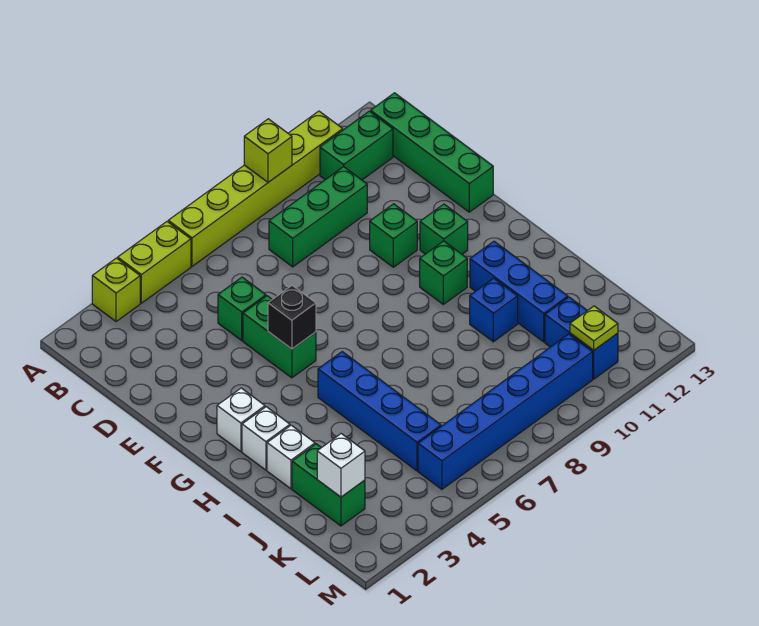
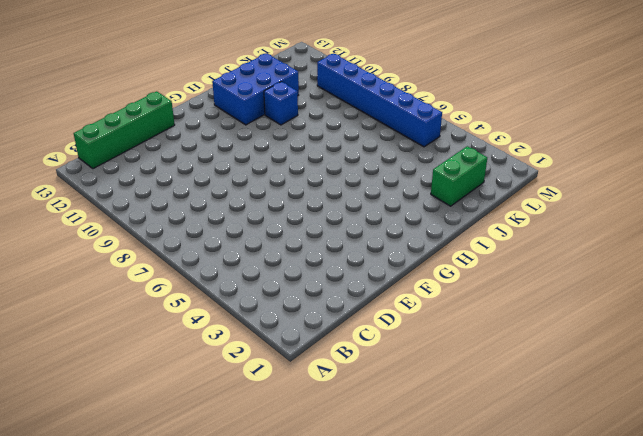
blue 2x3 brick [212,54,299,125] -> blue 1x3 brick [470,241,568,342]
none -> lime 1x1 brick [92,258,140,322]
none -> lime 1x2 brick [118,222,191,303]
none -> lime 1x6 brick [168,111,343,266]

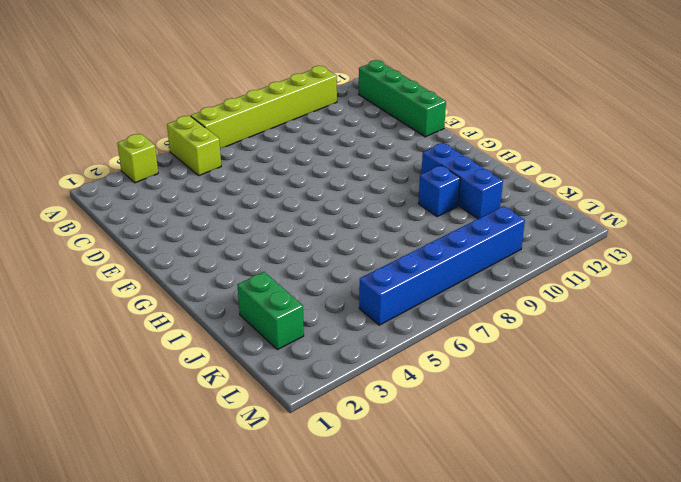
lime 1x2 brick [167,116,221,176] -> lime 1x2 brick turned to [118,222,191,303]
none -> green 1x2 brick [320,111,393,180]
none -> green 1x3 brick [269,167,367,267]
none -> green 1x1 brick [218,277,266,341]

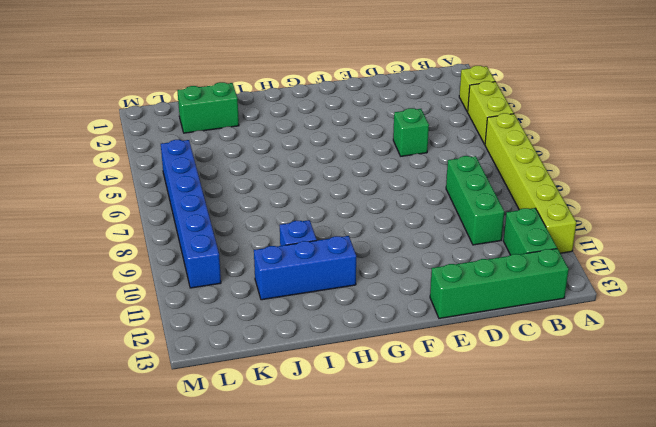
none -> green 1x2 brick [243,296,316,378]
none -> green 1x1 brick [370,204,417,267]
none -> green 1x1 brick [420,204,468,254]

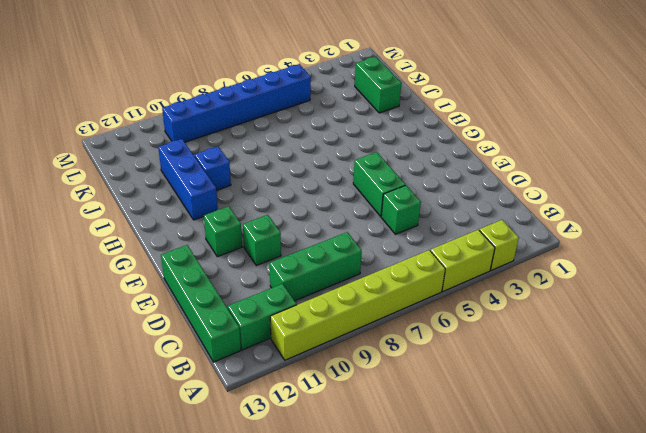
none -> white 1x1 brick [217,388,265,451]
none -> green 1x1 brick [420,241,467,304]
none -> white 1x1 brick [242,407,290,470]

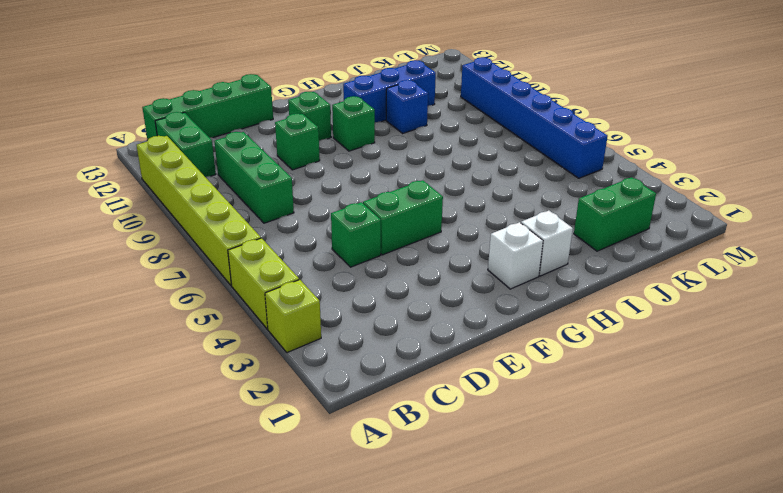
none -> blue 1x4 brick [318,352,441,471]
none -> white 1x1 brick [267,425,315,489]
none -> blue 1x2 brick [545,297,618,379]

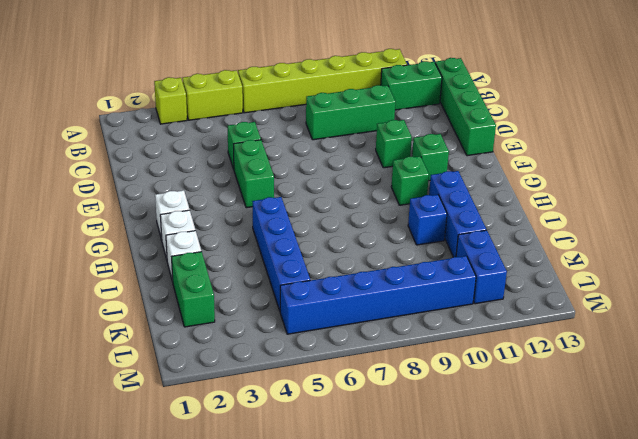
none -> lime 1x1 brick [244,119,292,182]
none -> black 1x1 brick [268,286,316,349]
none -> white 1x1 brick [317,434,365,497]

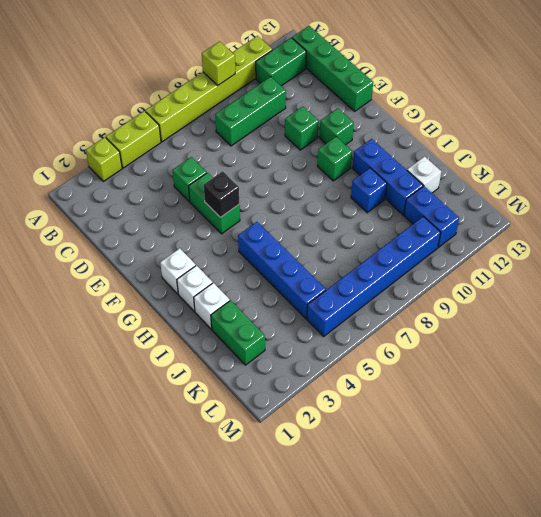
white 1x1 brick [407,157,441,193] -> white 1x1 brick moved to [317,434,365,497]
none -> lime 1x1 plate [570,306,618,350]

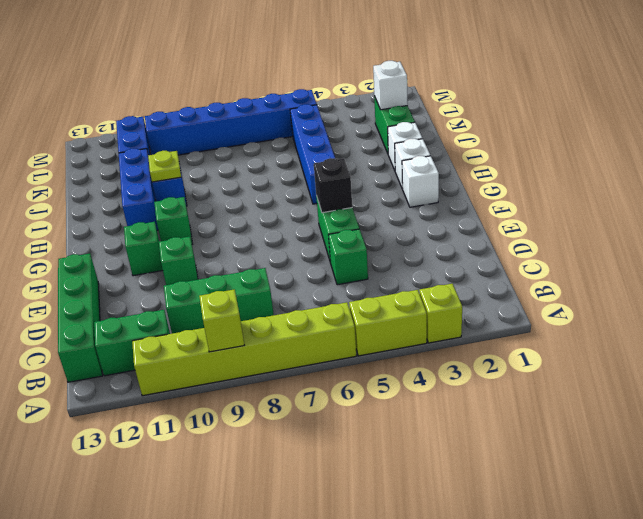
lime 1x1 plate [148,151,181,182] -> lime 1x1 plate moved to [570,306,618,350]

